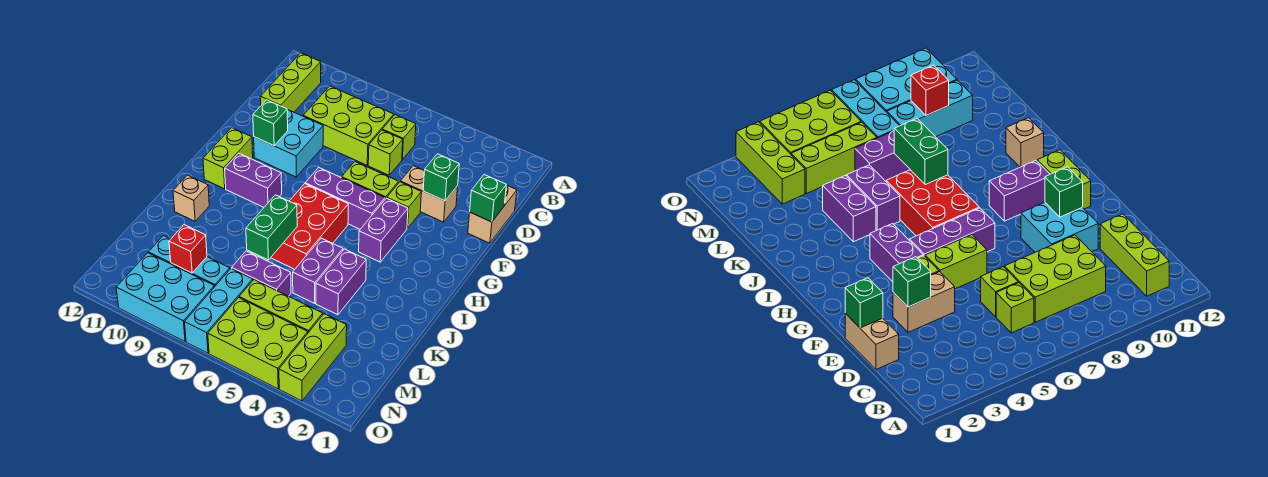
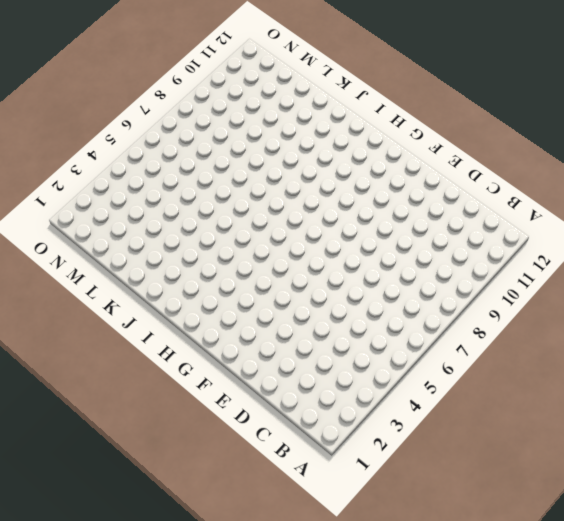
none -> lime 1x3 brick [260,53,321,112]
none -> lime 1x1 brick [382,115,416,159]
none -> lime 2x3 brick [303,86,394,165]

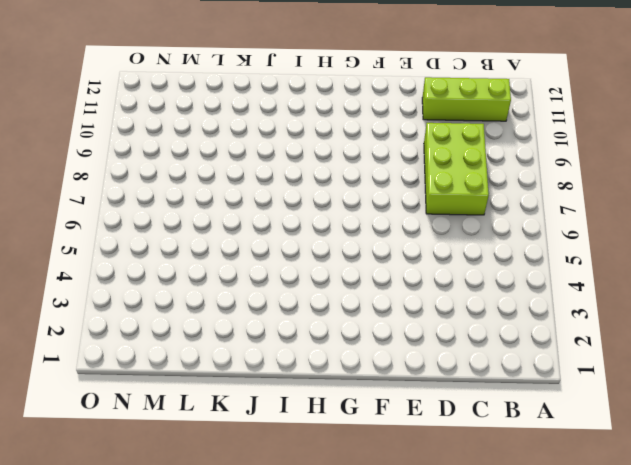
none -> lime 1x1 brick [382,115,416,159]
none -> tan 1x2 brick [468,185,517,243]
none -> lime 1x1 brick [368,130,403,175]

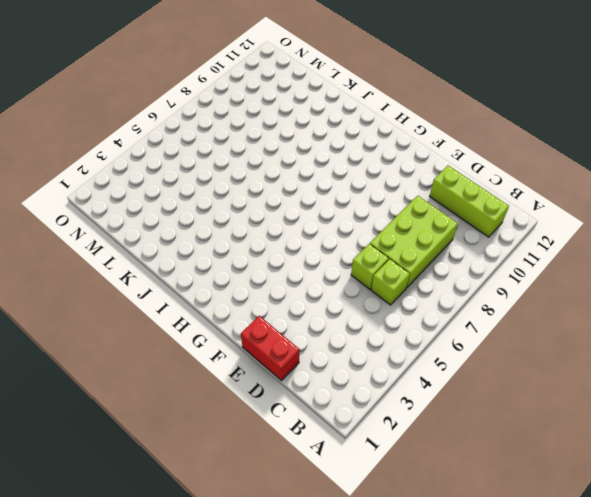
red 1x2 brick [241,316,300,380] -> tan 1x2 brick [468,185,517,243]
none -> tan 1x2 brick [400,166,458,222]
none -> cyan 2x2 brick [254,110,323,177]
none -> lime 1x1 brick [387,182,421,228]

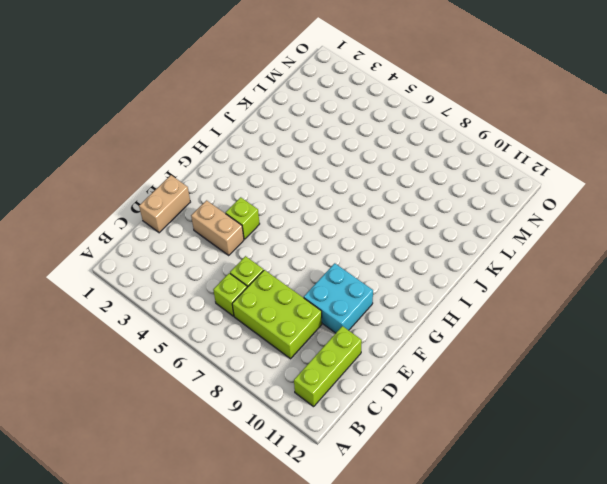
none -> lime 1x2 brick [342,162,399,199]
none -> purple 1x2 brick [359,198,408,262]
none -> purple 1x3 brick [305,168,385,229]

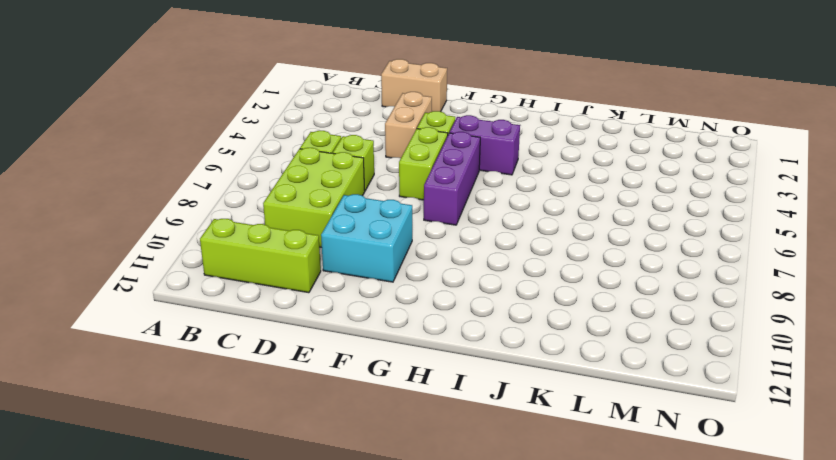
none -> lime 1x2 brick [203,128,253,189]
none -> red 2x3 brick [271,184,348,269]
none -> purple 1x2 brick [225,153,282,207]

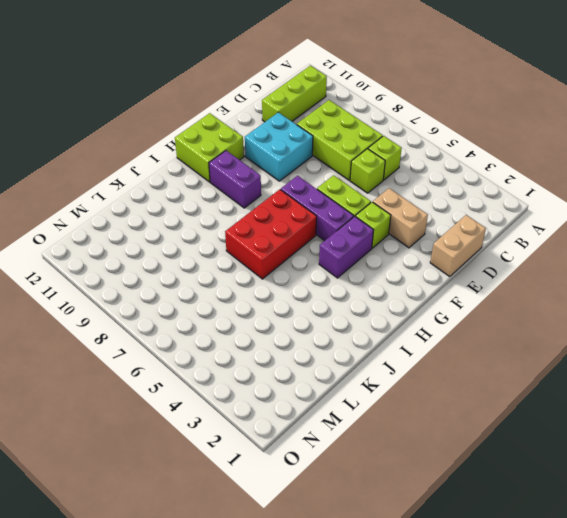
lime 2x2 brick [175,113,244,182] -> lime 1x2 brick [203,128,253,189]
none -> purple 1x2 brick [316,249,366,315]
none -> purple 1x2 brick [293,238,343,303]
none -> tan 1x1 brick [173,175,209,221]

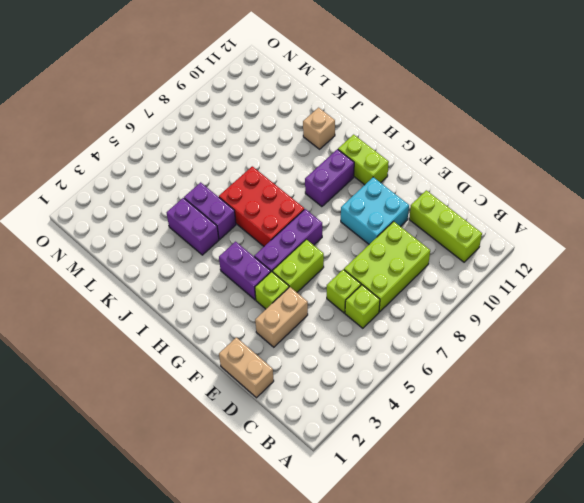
none -> purple 1x2 brick [232,251,291,296]
none -> lime 1x3 brick [279,314,347,401]
none -> lime 1x3 brick [239,280,323,333]

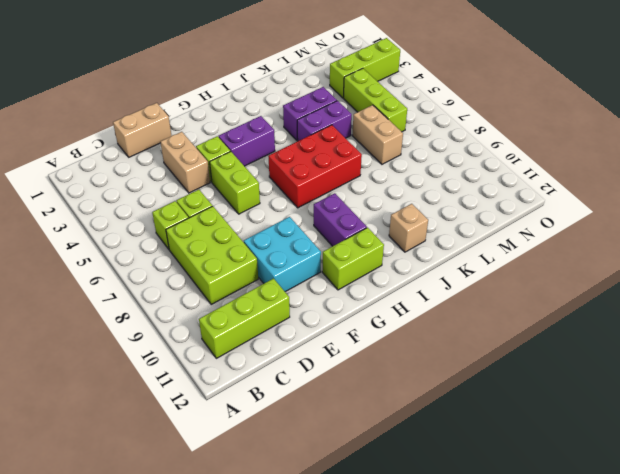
tan 1x2 brick [352,105,403,164] -> purple 1x2 brick [232,251,291,296]
none -> purple 1x3 brick [305,168,385,229]
none -> cyan 1x3 brick [185,268,253,353]
none -> cyan 1x3 brick [148,236,230,287]

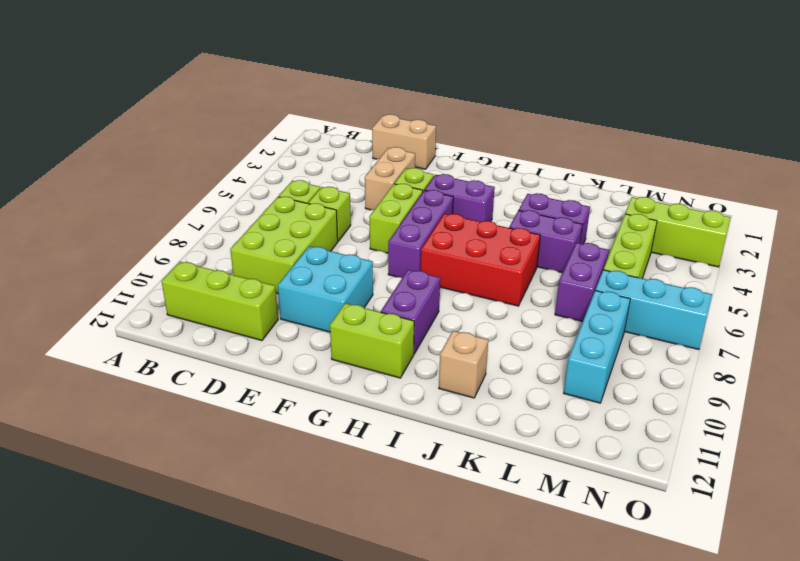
none -> lime 2x3 brick [208,298,308,389]
none -> cyan 2x3 brick [116,253,214,342]
none -> green 1x1 brick [470,175,506,222]

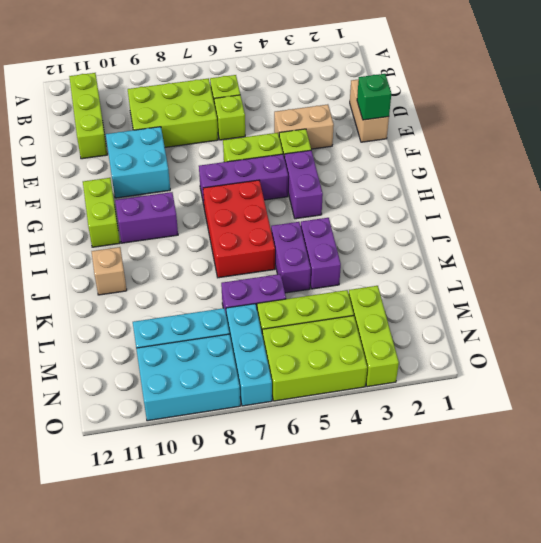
none -> green 1x1 brick [423,154,459,201]
none -> green 1x1 brick [253,100,288,146]
none -> green 1x2 brick [246,195,297,260]

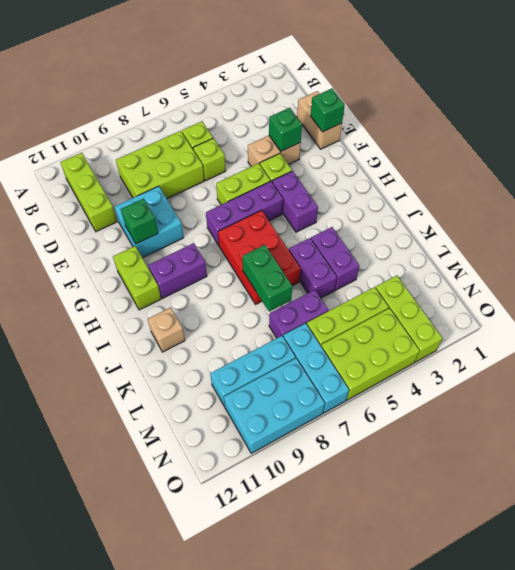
none -> red 1x1 brick [169,225,207,273]

